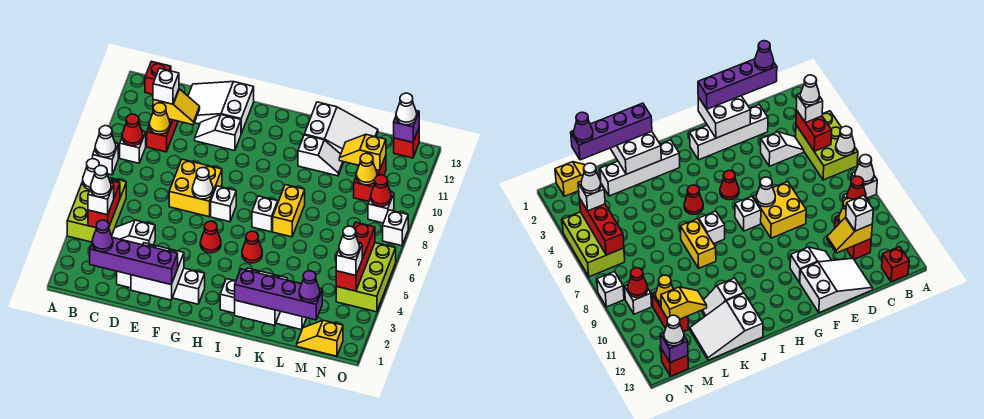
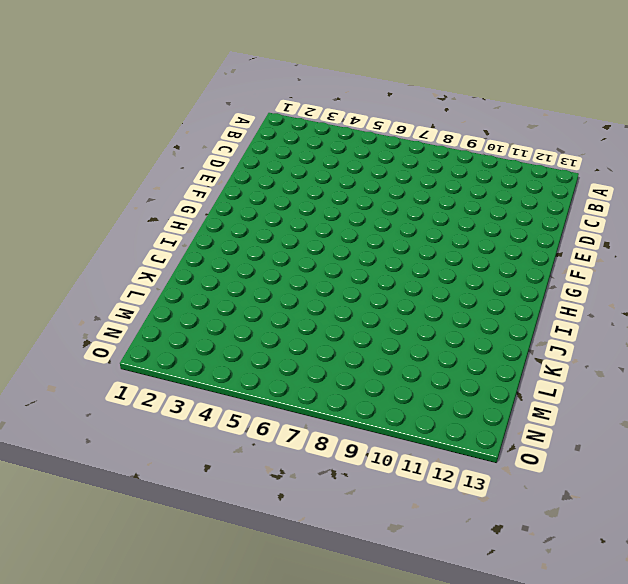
none -> lime 2x3 brick [67,178,126,242]
none -> white 1x1 brick [93,143,118,175]
none -> white 1x1 brick [120,132,146,163]
none -> red 1x1 brick [145,61,171,94]

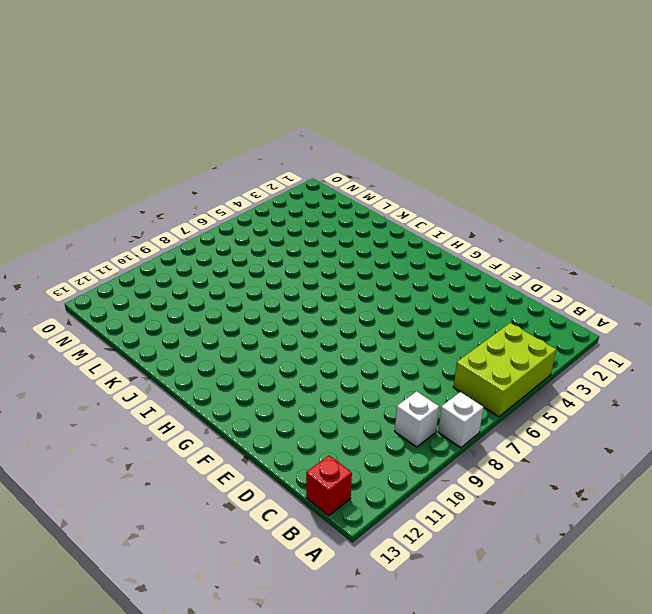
none -> white 1x2 slope [112,220,155,245]
none -> red 1x2 brick [147,119,178,152]
none -> white 1x4 brick [117,268,205,304]
none -> white 2x3 slope [188,82,254,133]

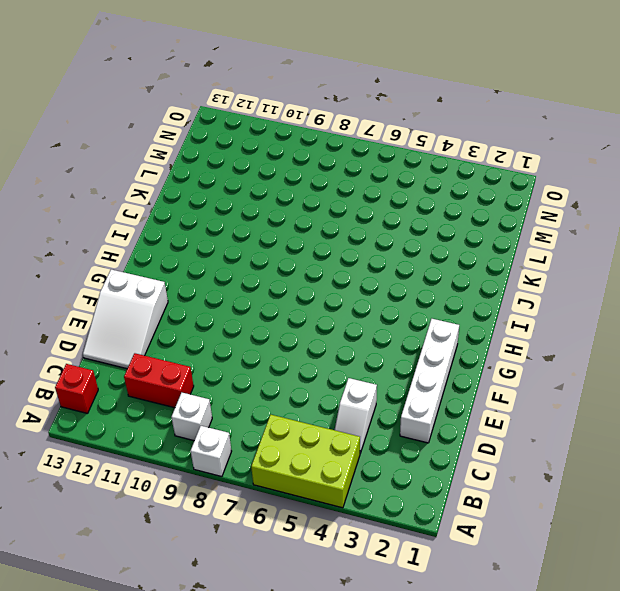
none -> yellow 2x2 brick [169,159,222,217]
none -> white 1x2 slope [195,115,241,151]
none -> red 1x1 cone [200,221,221,253]
none -> white 1x1 brick [211,186,236,222]

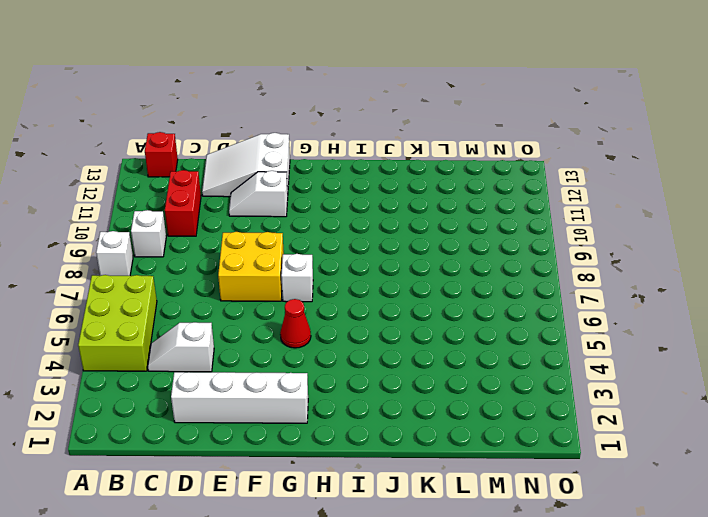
none -> white 1x4 brick [220,279,306,330]
none -> red 1x1 cone [242,231,262,263]
none -> white 1x1 brick [252,196,278,232]
none -> yellow 1x2 brick [273,185,305,237]

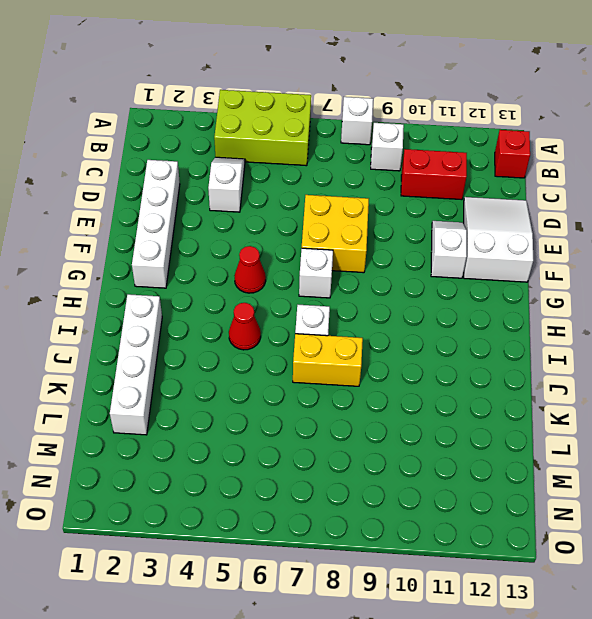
none -> white 1x2 slope [298,135,344,176]
none -> white 2x3 slope [304,102,378,154]
none -> yellow 1x2 slope [297,320,343,356]
none -> red 1x2 brick [354,156,386,201]

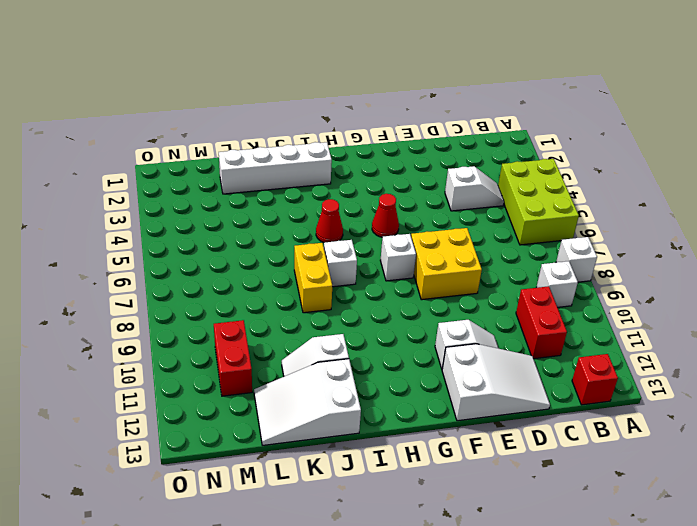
none -> white 1x4 brick [117,268,205,304]
none -> yellow 1x2 slope [297,320,343,356]
none -> lime 2x3 brick [336,243,396,312]
none -> white 1x1 brick [368,192,394,223]

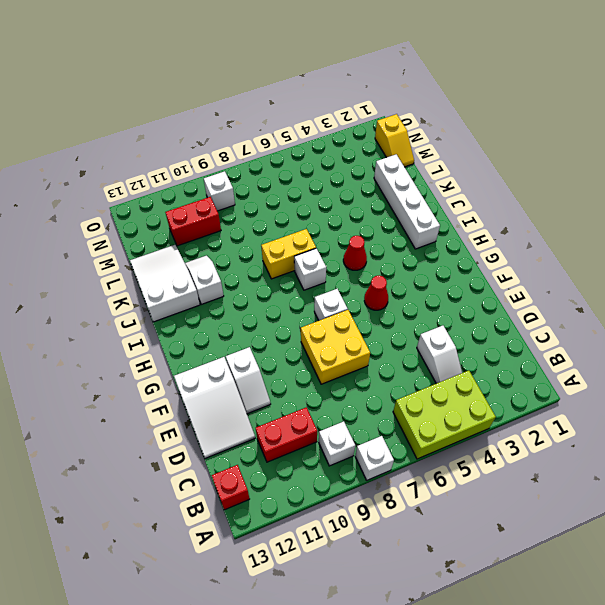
none -> white 1x4 brick [117,268,205,304]
none -> lime 2x3 brick [336,243,396,312]
none -> red 1x1 brick [394,129,419,158]
none -> white 1x1 brick [383,210,408,246]

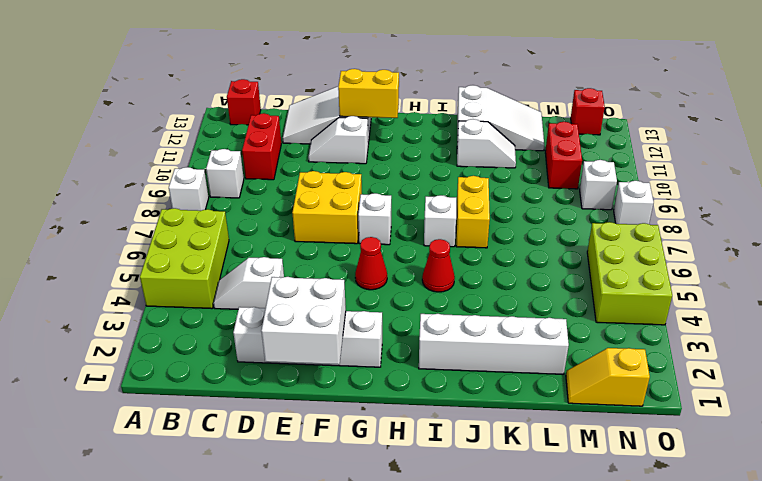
yellow 1x2 brick [338,69,399,118] -> none
none -> white 1x1 cone [83,159,99,190]
none -> white 1x1 cone [95,126,116,157]
none -> red 1x2 brick [88,180,120,228]
none -> red 1x1 cone [122,114,143,146]

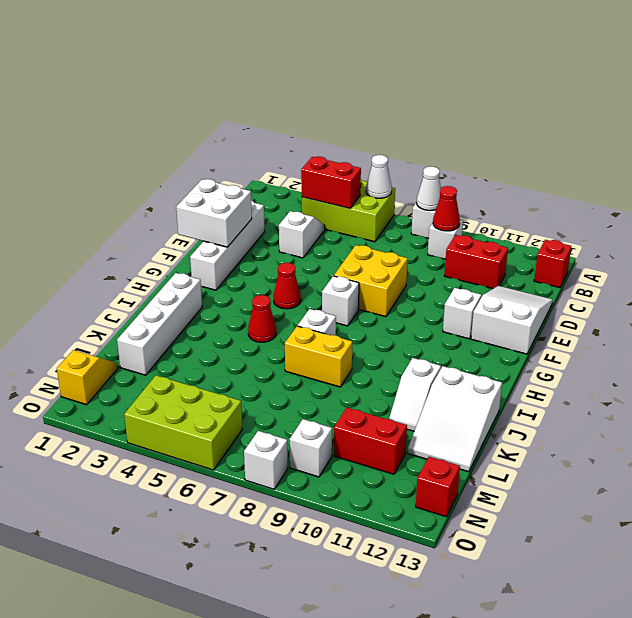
none -> yellow 1x1 cone [149,103,170,134]
none -> yellow 1x2 slope [153,89,200,125]
none -> white 1x1 cone [192,168,213,199]
none -> white 2x2 brick [235,268,287,325]

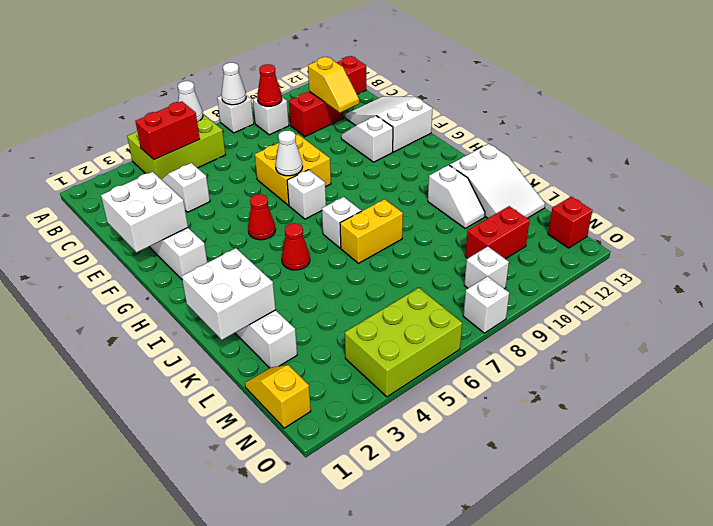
none -> yellow 1x1 cone [149,103,170,134]
none -> yellow 1x2 slope [339,135,386,170]
none -> yellow 1x1 cone [356,153,377,185]
none -> red 1x3 brick [336,222,375,291]

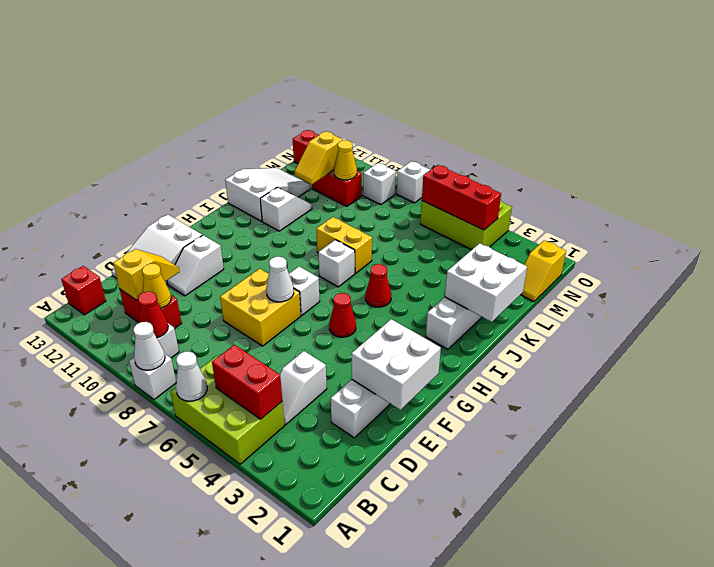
none -> red 1x1 cone [371,175,391,207]
none -> purple 1x1 brick [394,111,419,142]
none -> white 1x1 brick [88,183,114,215]
none -> purple 1x4 brick [90,237,178,285]

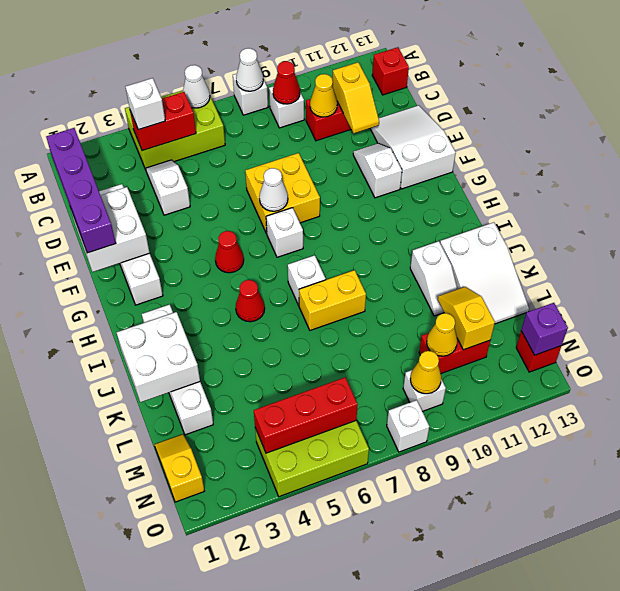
yellow 1x1 cone [410,351,441,394] -> red 1x1 cone [371,175,391,207]
none -> white 1x1 brick [153,68,179,104]
none -> purple 1x4 brick [235,269,322,320]
none -> white 1x1 brick [336,244,362,275]
none -> white 1x1 cone [396,93,417,125]

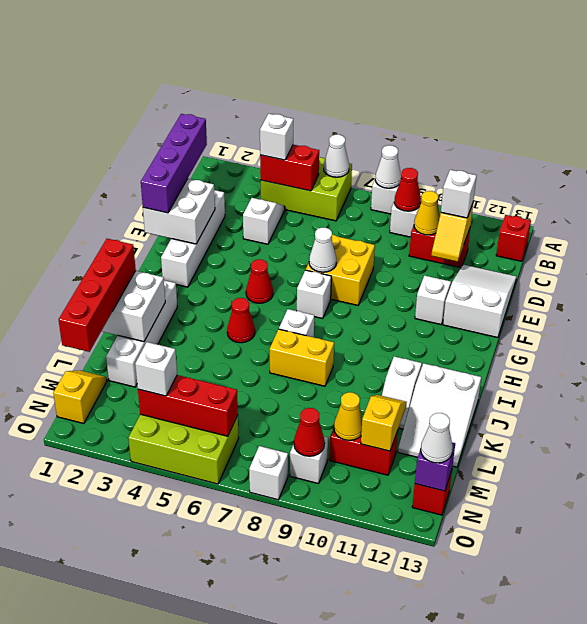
red 1x4 brick [58,239,136,352] -> purple 1x4 brick [235,269,322,320]
none -> white 1x1 cone [91,166,111,197]
none -> purple 1x1 cone [92,220,113,252]
none -> purple 1x1 cone [299,271,320,302]
none -> white 1x1 cone [339,226,360,258]

